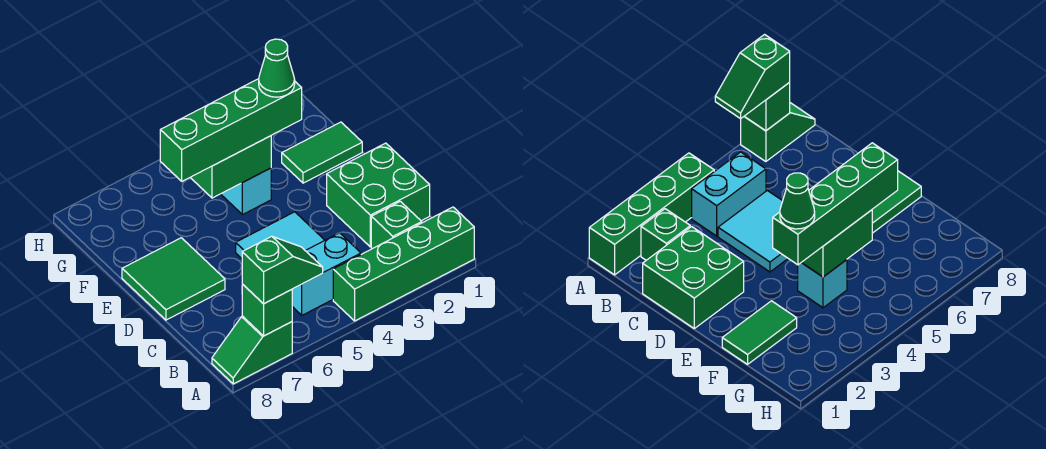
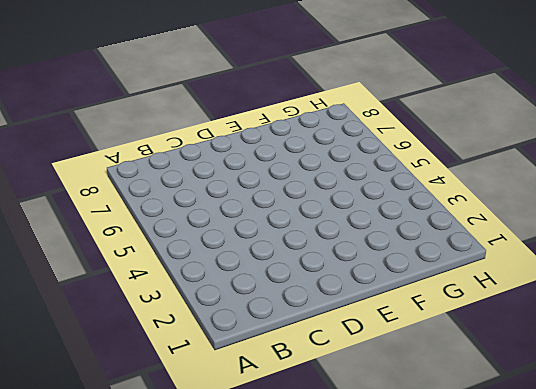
none -> green 1x4 brick [333,207,474,321]
none -> green 1x2 slope [212,316,292,384]
none -> green 1x1 brick [371,201,422,249]

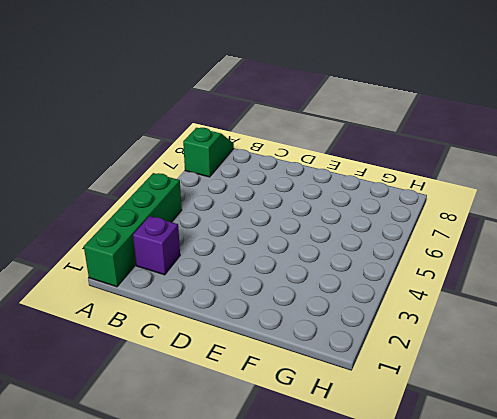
purple 1x1 brick [133,216,180,275] -> green 1x1 brick [371,201,422,249]
none -> cyan 1x2 brick [292,233,361,315]
none -> green 2x2 brick [327,143,430,247]
none -> cyan 2x2 tile [236,212,325,258]

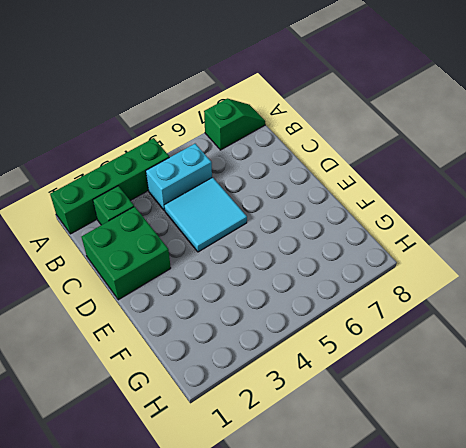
none -> green 2x2 tile [122,238,225,320]
none -> green 1x2 tile [282,122,362,183]
none -> cyan 1x1 brick [221,168,271,215]

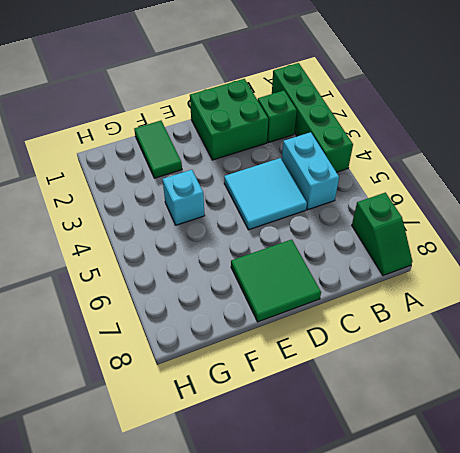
none -> green 1x1 brick [242,284,292,336]
none -> green 1x2 brick [191,136,271,198]
none -> green 1x2 slope [242,236,323,304]

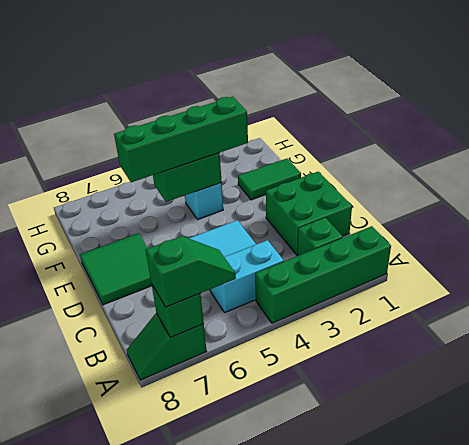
none -> green 1x1 cone [259,39,295,97]

